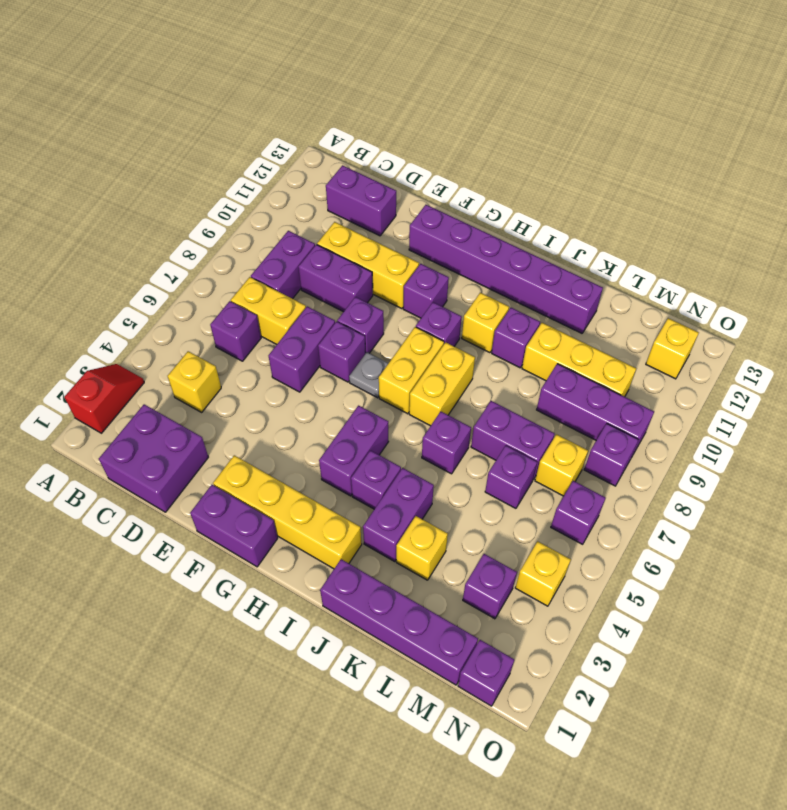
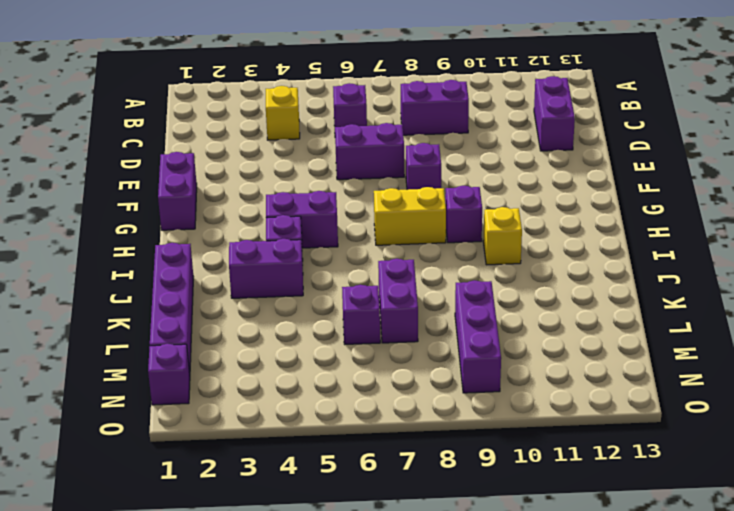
none -> red 1x2 slope [64,364,144,433]
none -> purple 2x2 brick [99,404,208,512]
none -> yellow 1x2 brick [231,277,306,344]
none -> purple 1x2 brick [299,244,373,312]

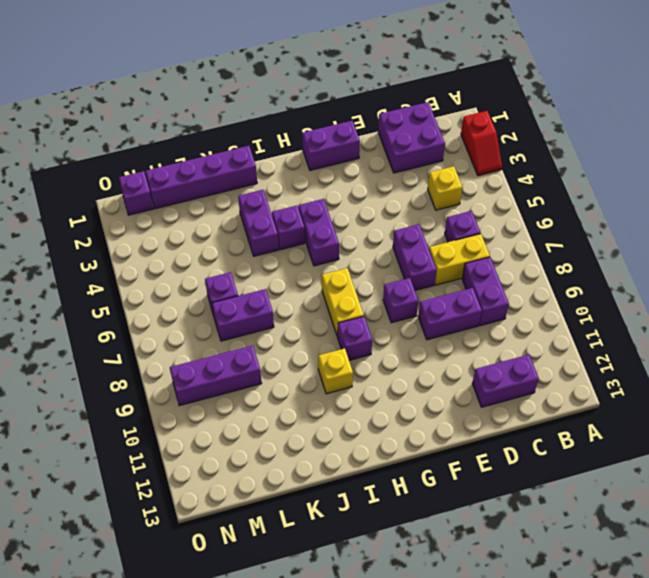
none -> yellow 1x3 brick [317,222,419,309]
none -> yellow 1x4 brick [213,455,362,569]
none -> purple 1x1 brick [318,322,366,382]
none -> purple 1x6 brick [409,205,603,333]

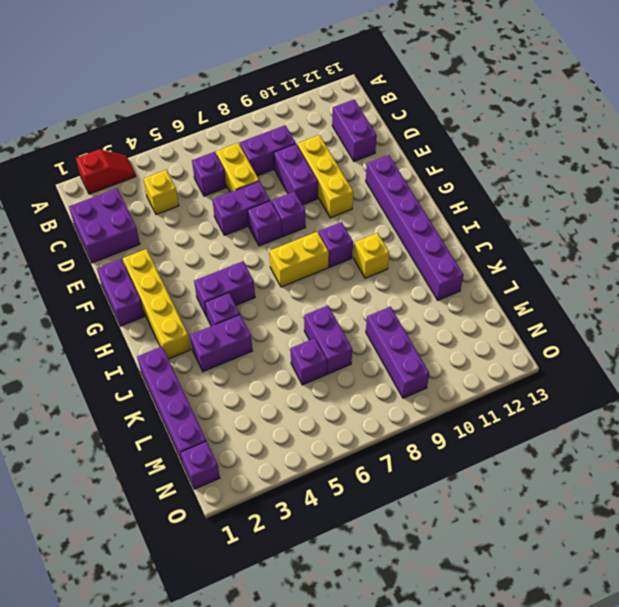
none -> grey 1x1 plate [349,352,389,398]
none -> purple 1x1 brick [403,264,449,318]
none -> yellow 1x2 brick [409,342,475,426]
none -> purple 1x1 brick [422,412,471,474]

